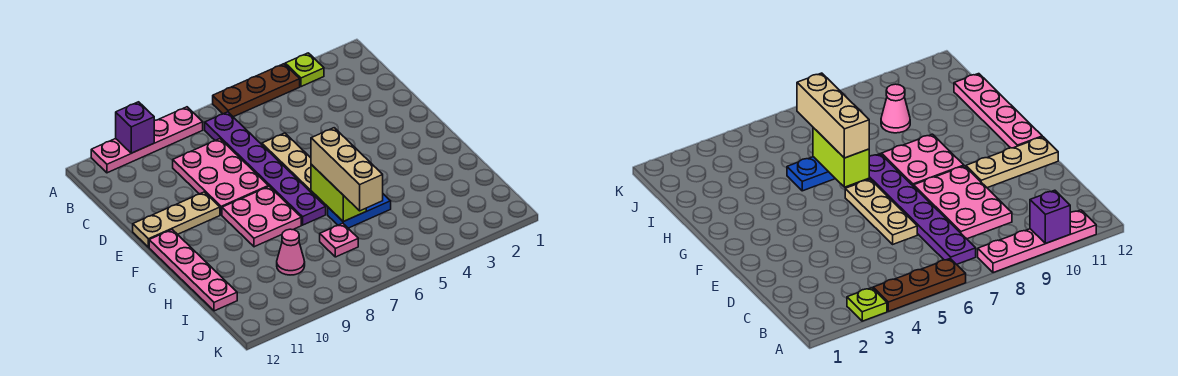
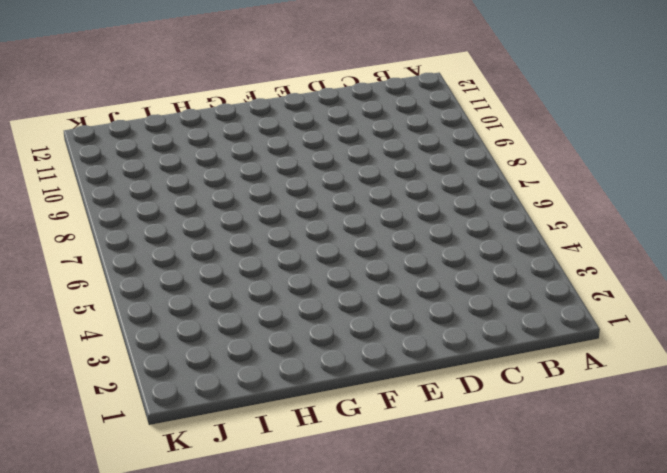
none -> lime 1x1 plate [285,53,324,87]
none -> brown 1x3 plate [213,64,300,117]
none -> pink 1x4 plate [91,107,203,173]

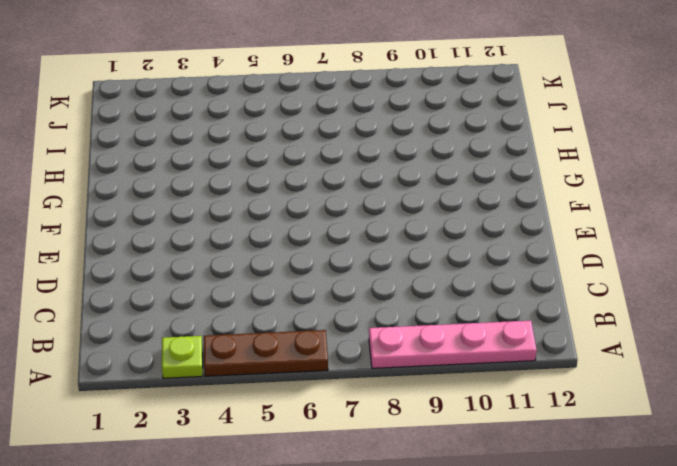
none -> purple 1x6 plate [205,112,326,225]
none -> pink 2x3 plate [173,139,268,215]
none -> tan 1x3 plate [262,133,316,196]

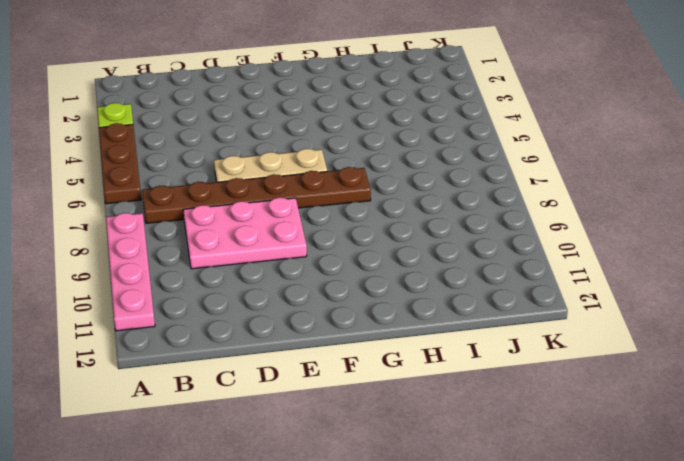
brown 1x6 plate [142,167,371,223] -> purple 1x6 plate [205,112,326,225]
none -> tan 1x3 plate [133,192,220,247]
none -> pink 2x2 plate [222,186,301,247]
none -> pink 1x4 plate [149,230,237,311]

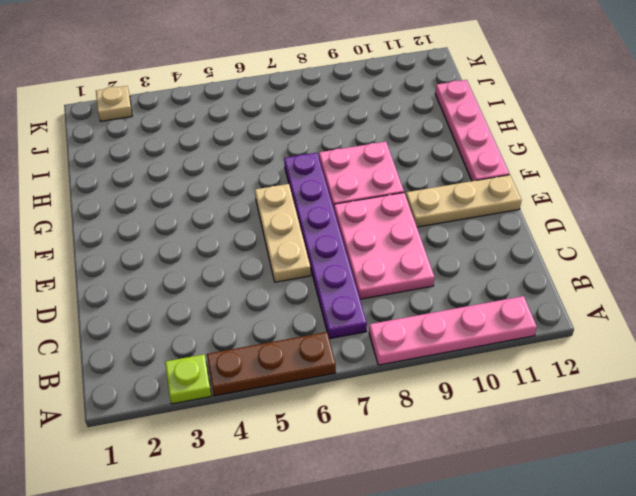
tan 1x1 plate [96,86,132,121] -> none
none -> blue 1x2 plate [328,194,391,228]
none -> pink 1x1 plate [320,223,358,257]
none -> pink 1x1 cone [277,229,305,275]

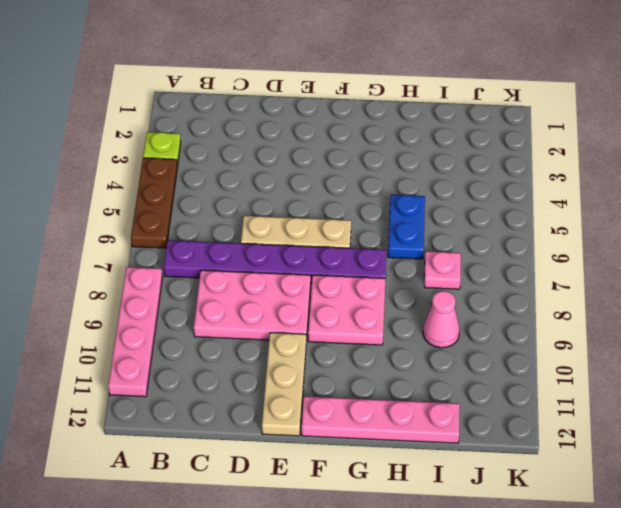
none -> purple 1x1 brick [116,102,154,153]
none -> lime 1x2 brick [311,165,366,222]
none -> tan 1x3 brick [311,128,383,211]

